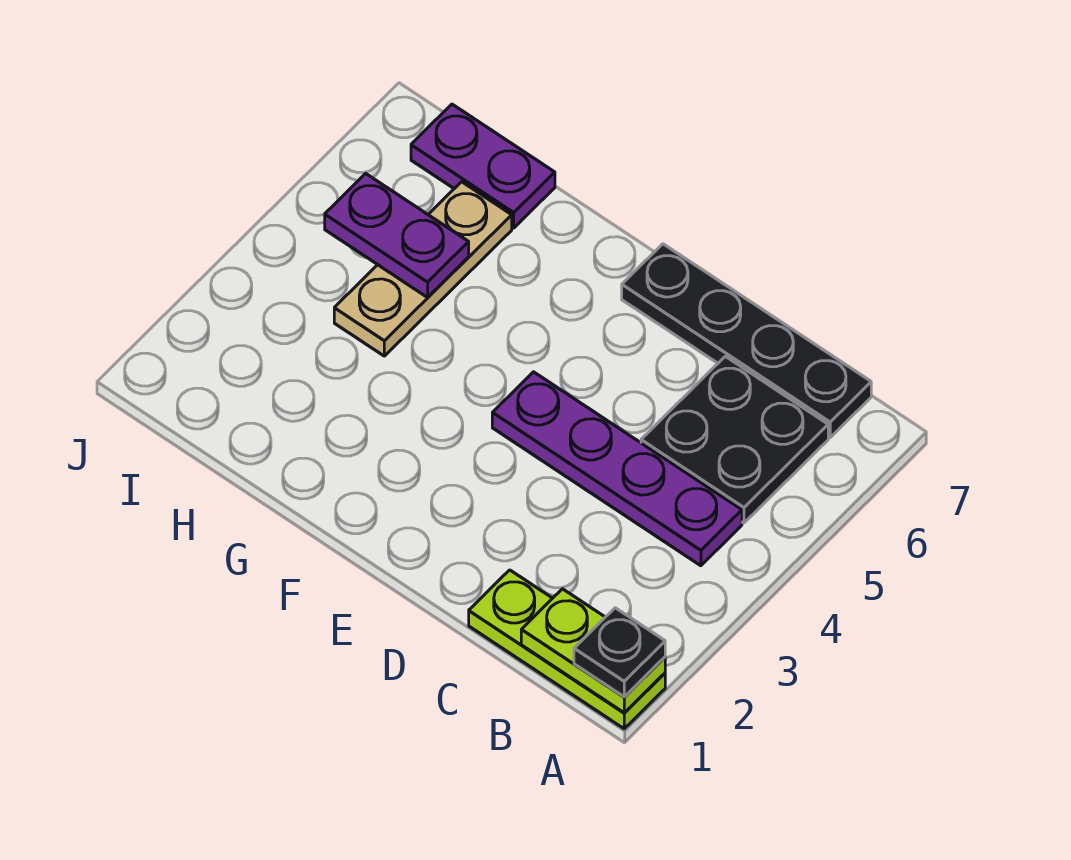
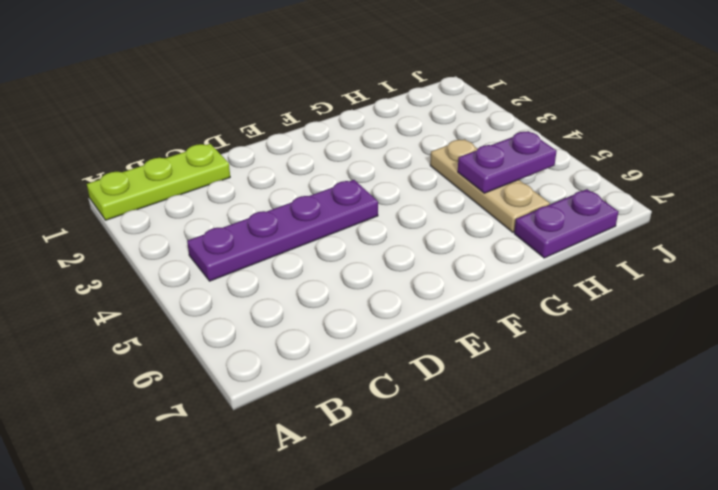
none -> black 2x2 plate [641,356,828,523]
none -> black 1x4 plate [622,244,871,437]

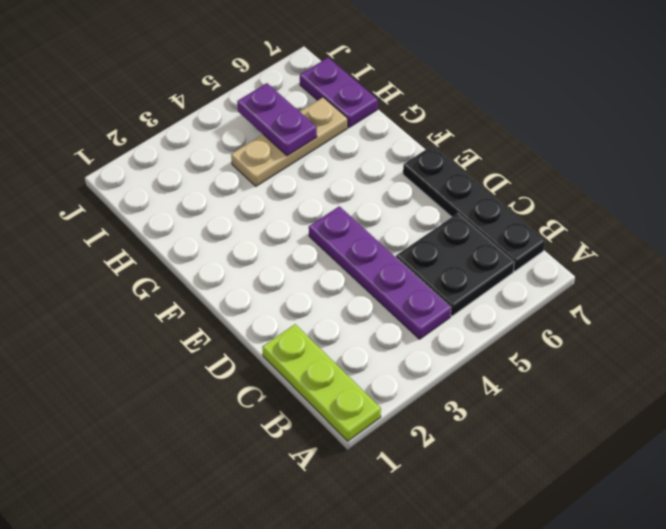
none -> lime 1x2 plate [521,589,665,713]
none -> black 1x1 plate [574,608,665,697]

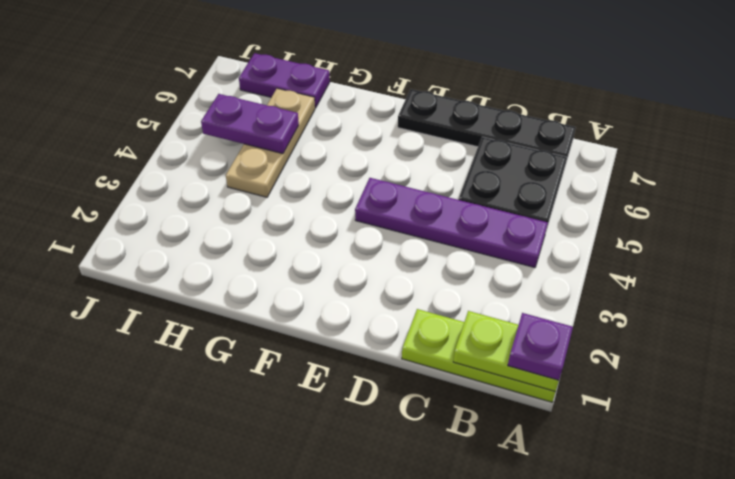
purple 1x1 plate [508,313,573,380] -> black 1x1 plate [574,608,665,697]

